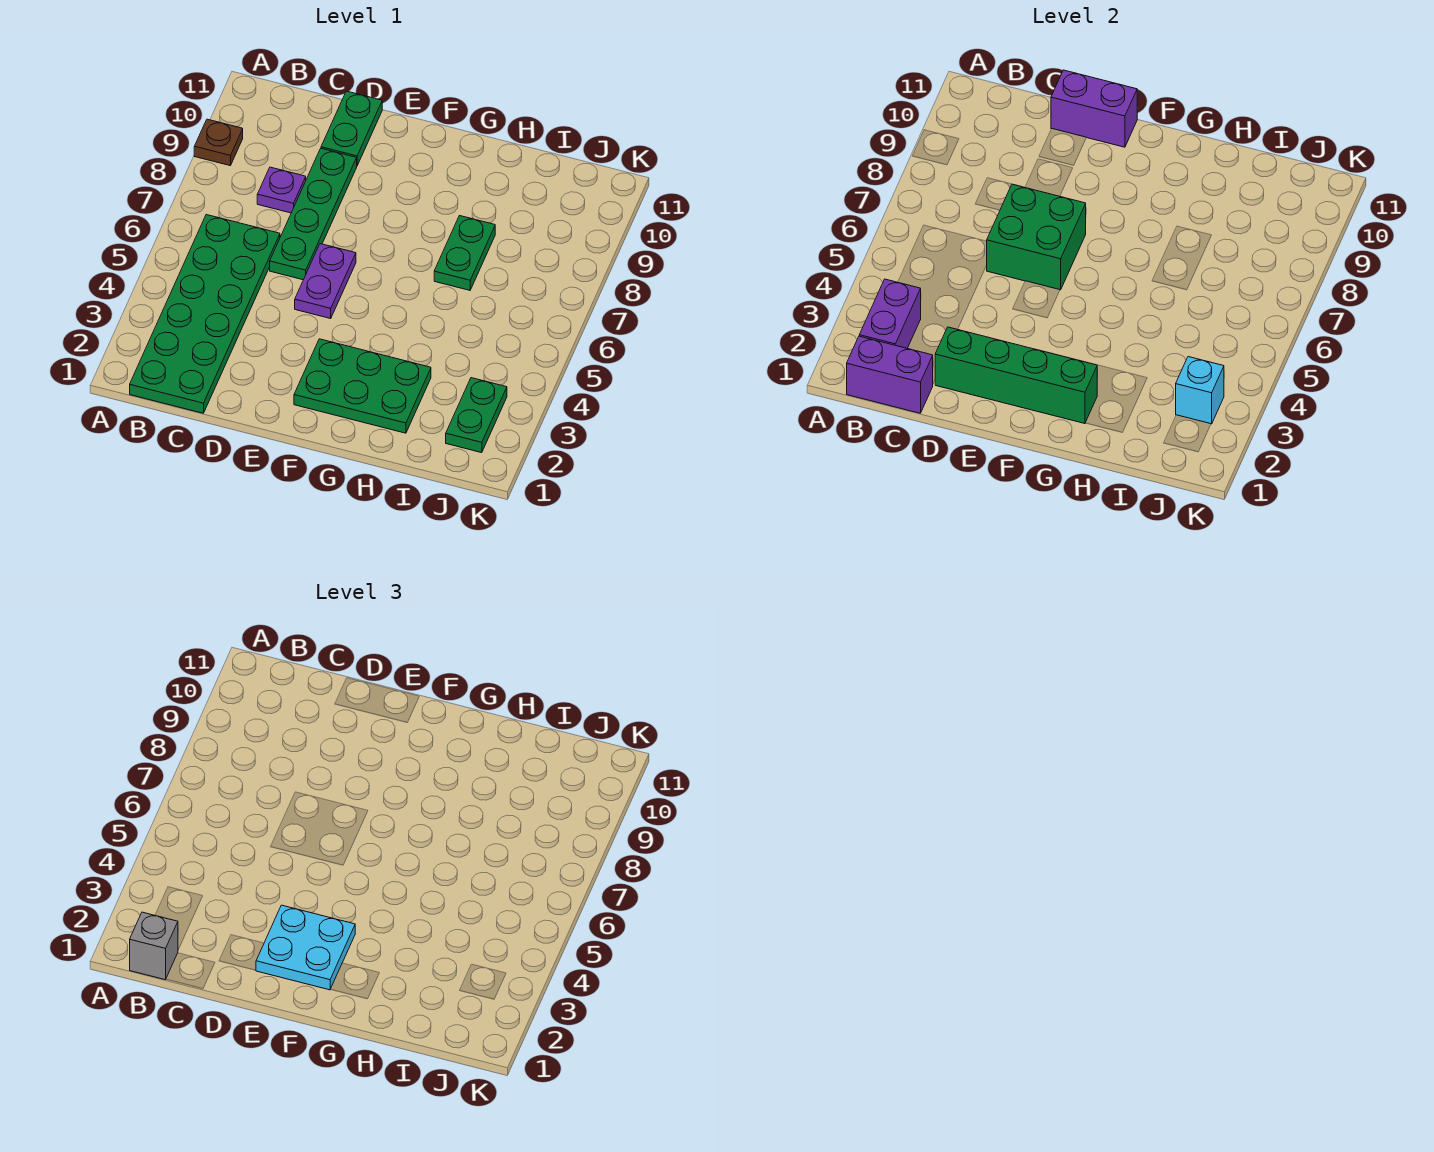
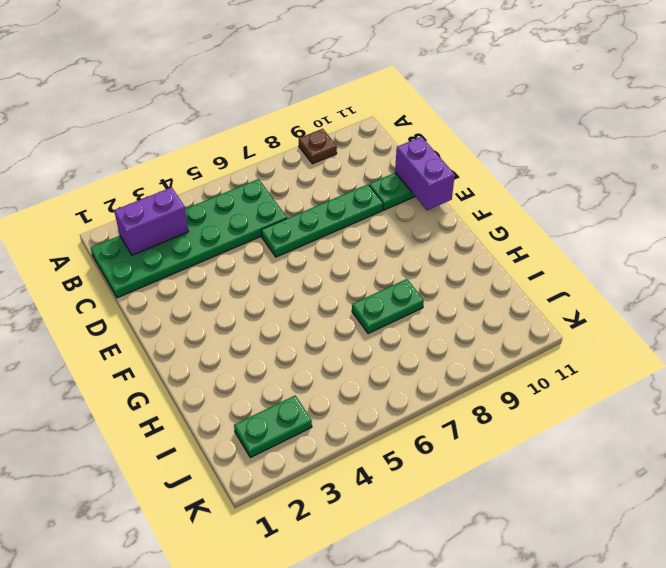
none -> purple 1x1 plate [257,167,306,213]
none -> purple 1x2 plate [295,244,356,319]
none -> green 2x3 plate [294,339,431,433]

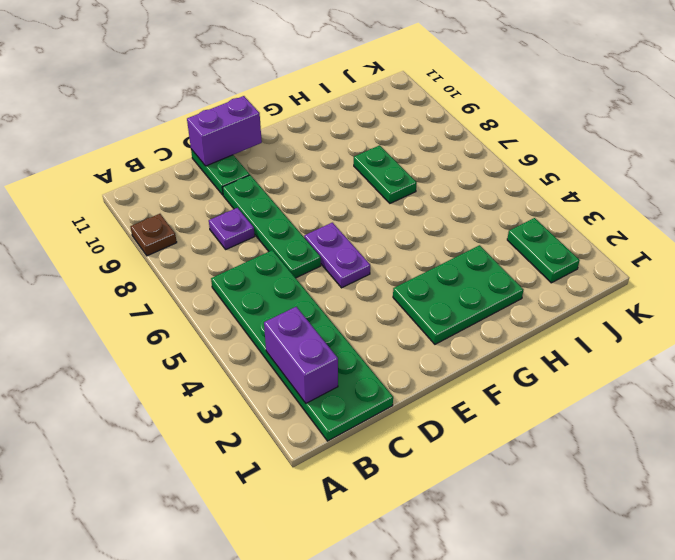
none -> purple 1x2 brick [847,336,933,413]
none -> green 1x4 brick [935,327,1097,424]
none -> green 2x2 brick [987,184,1086,290]

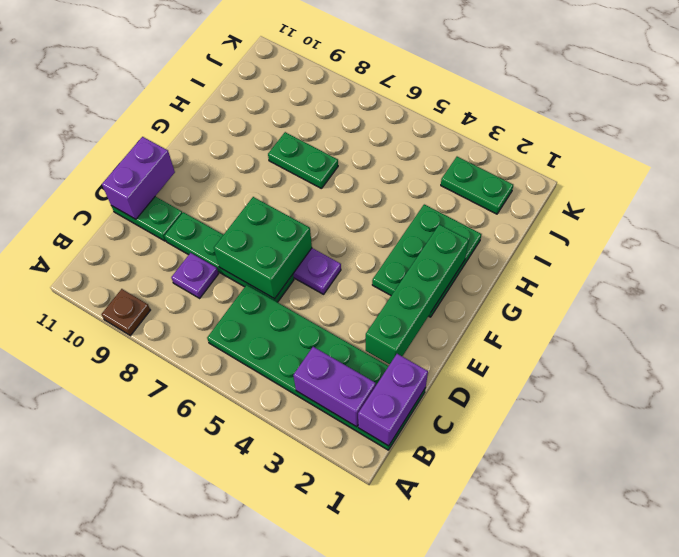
none -> cyan 1x1 brick [1176,357,1224,424]
none -> grey 1x1 brick [130,912,178,980]
none -> cyan 2x2 plate [256,905,355,990]

